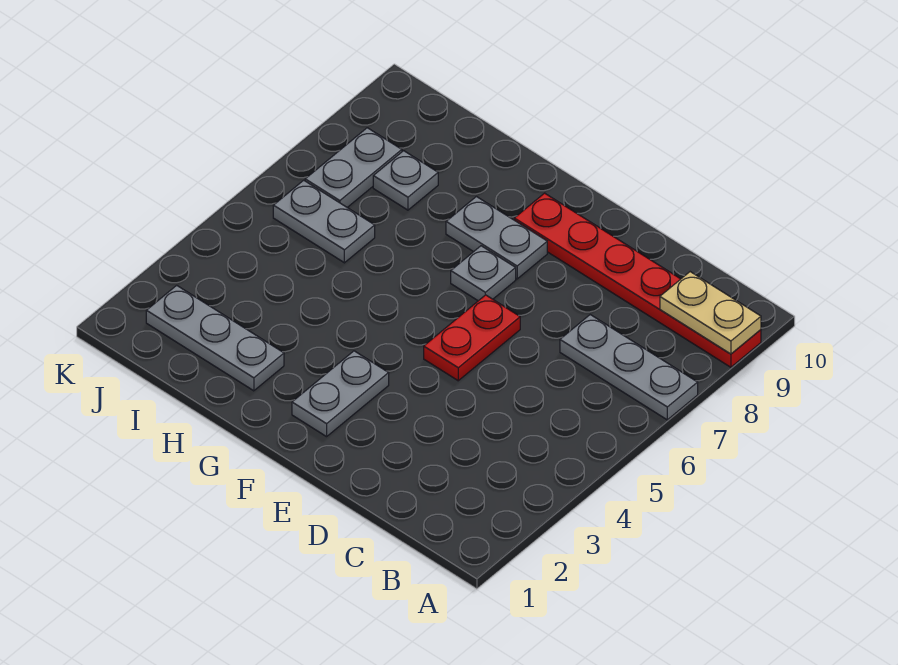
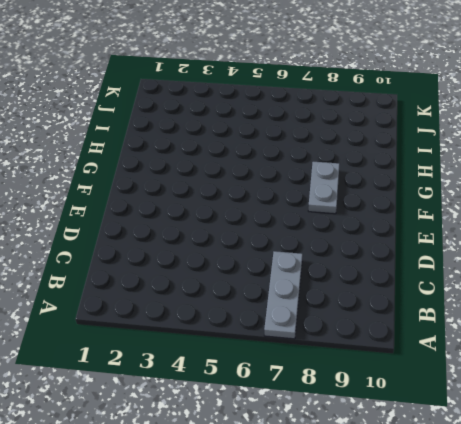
none -> red 1x6 plate [514,193,761,367]
none -> red 1x2 plate [424,295,520,381]

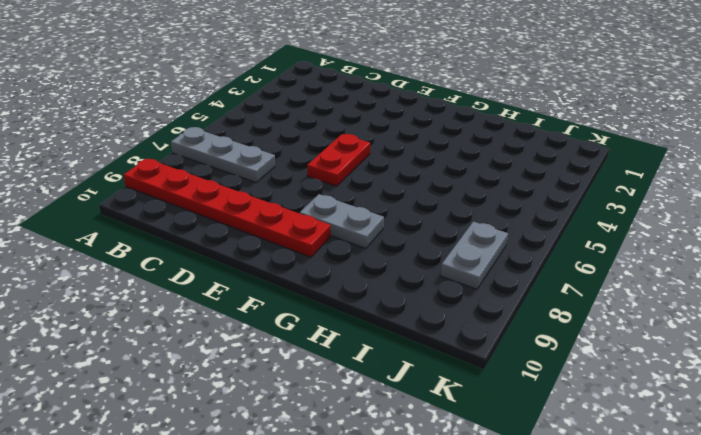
none -> grey 1x2 plate [292,351,389,437]
none -> grey 1x1 plate [451,246,516,301]

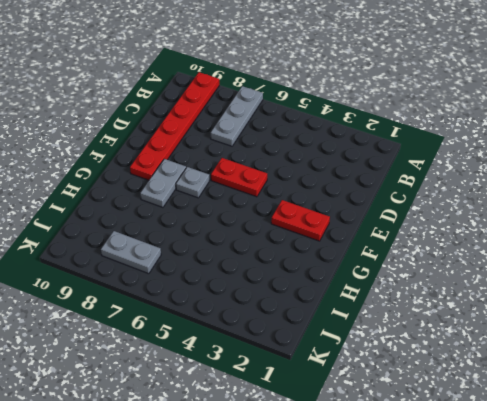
red 1x2 plate [271,200,330,241] -> grey 1x2 plate [292,351,389,437]
none -> grey 1x3 plate [146,285,284,391]
none -> grey 1x2 plate [273,180,375,263]

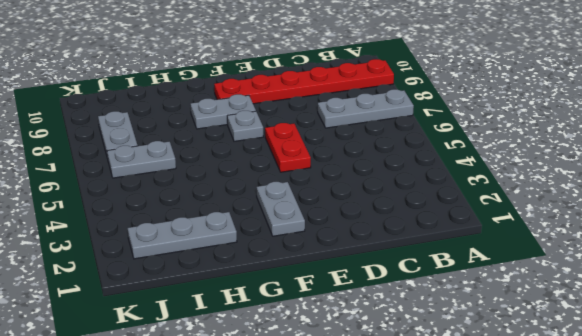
none -> grey 1x1 plate [373,151,438,210]
none -> tan 1x2 plate [660,272,761,354]

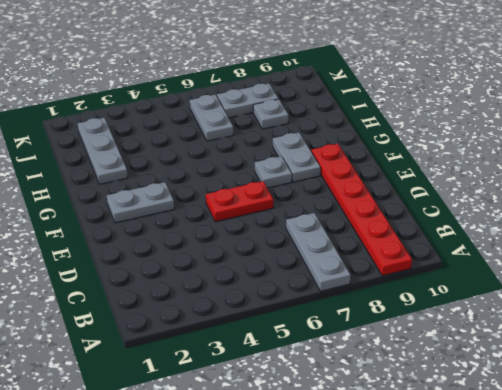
none -> tan 1x2 plate [660,272,761,354]

